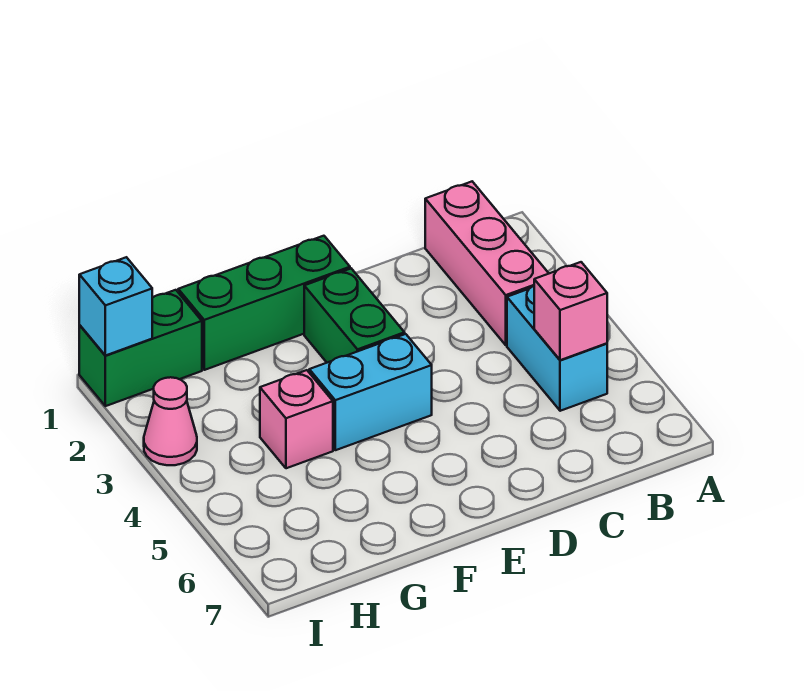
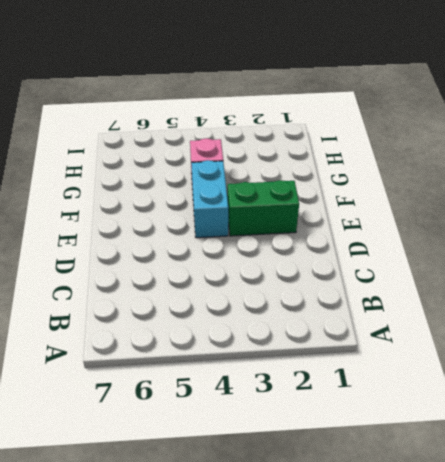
none -> pink 1x3 brick [425,182,549,345]
none -> cyan 1x2 brick [507,286,607,411]

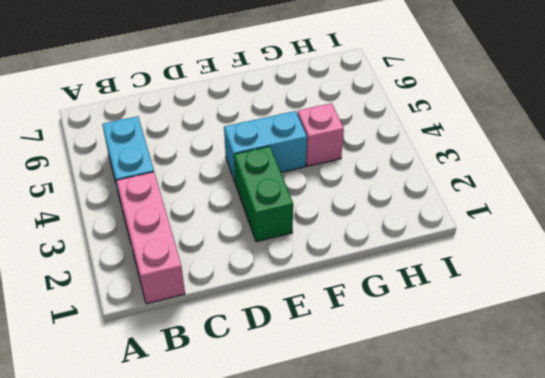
none -> green 1x3 brick [178,236,350,370]
none -> green 1x2 brick [79,290,202,406]

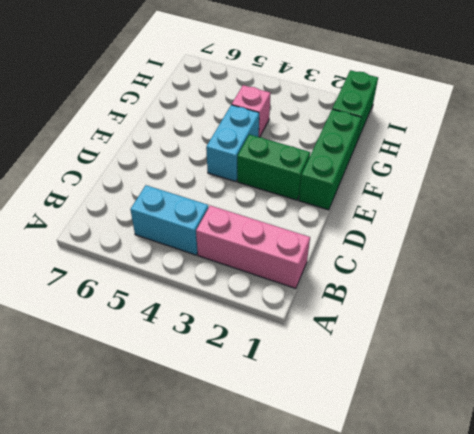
none -> pink 1x1 cone [144,377,197,465]
none -> pink 1x1 brick [534,262,607,360]

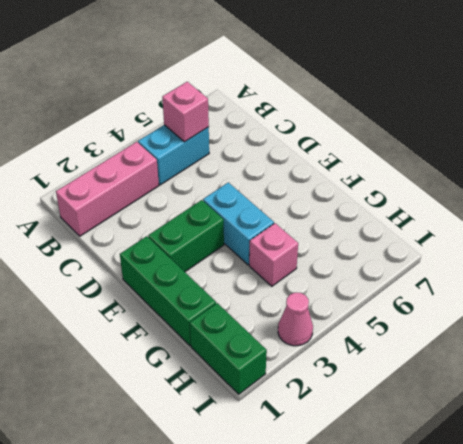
none -> cyan 1x1 brick [79,257,152,356]

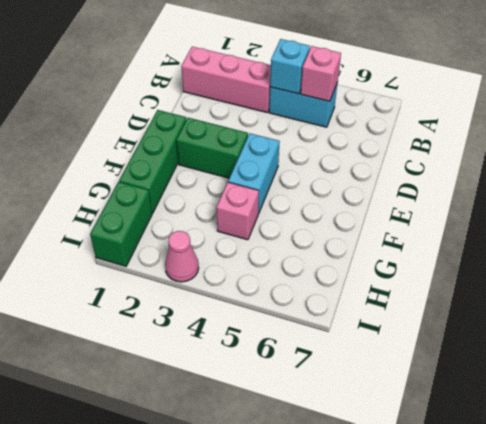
cyan 1x1 brick [270,39,310,94] -> cyan 1x1 brick moved to [79,257,152,356]

